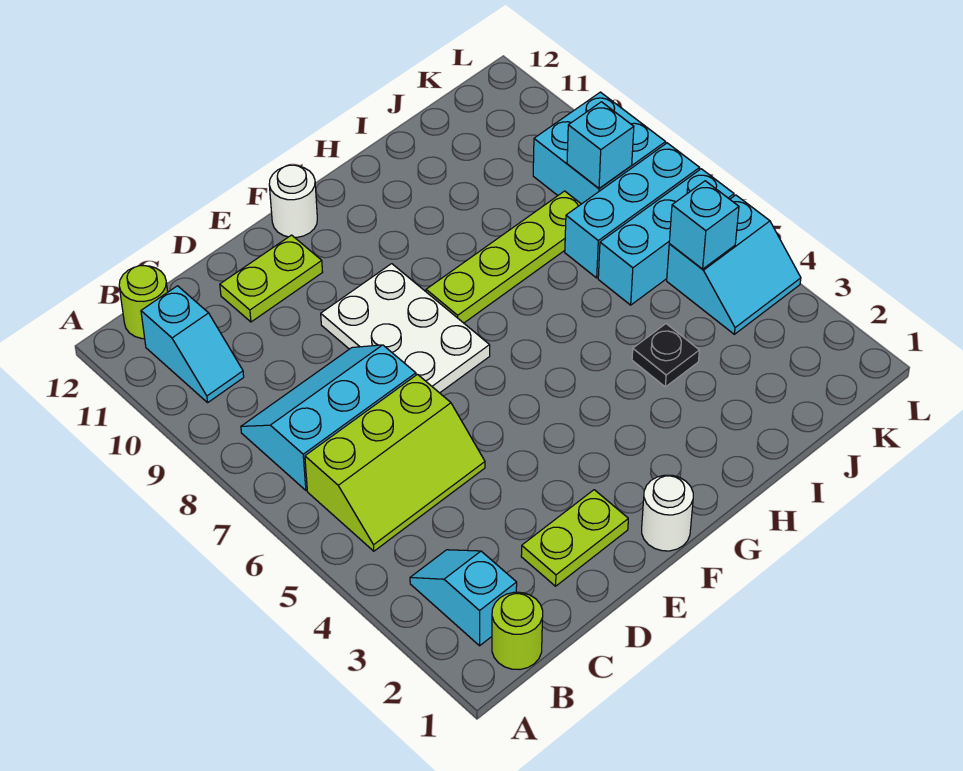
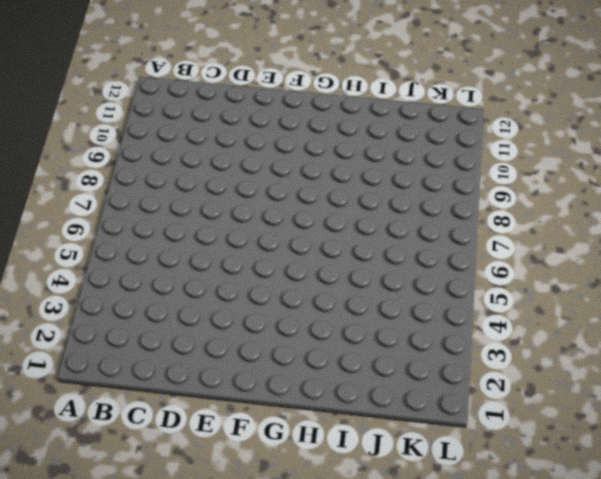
none -> lime 1x1 round brick [492,592,543,669]
none -> cyan 1x2 slope [410,550,517,646]
none -> lime 2x3 slope [305,374,485,551]

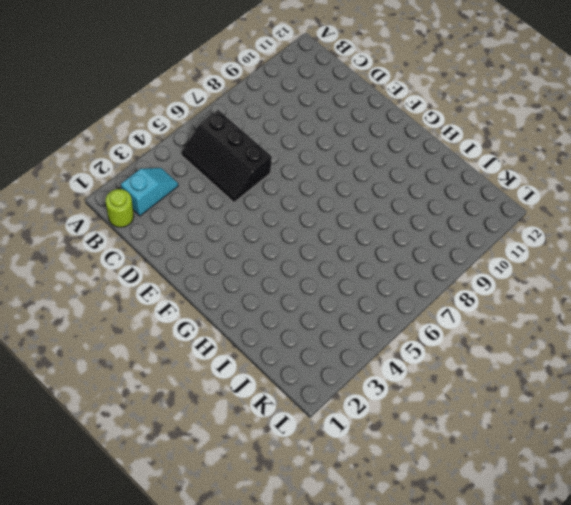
black 2x3 slope [182,110,272,202] -> lime 2x3 slope [305,374,485,551]
none -> cyan 2x3 slope [241,345,416,490]
none -> cyan 1x2 slope [141,286,244,402]
none -> lime 1x1 round brick [119,266,168,339]

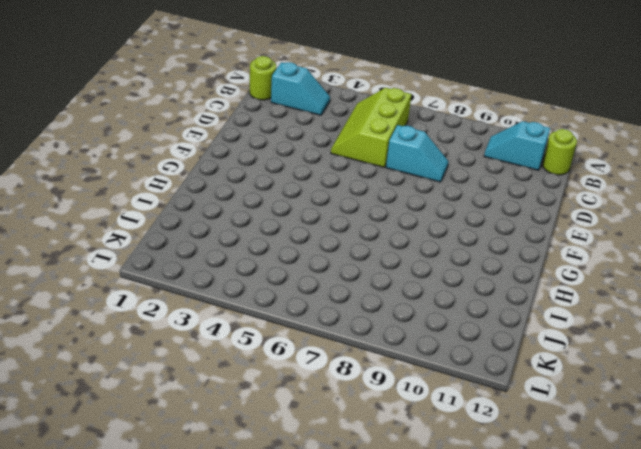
cyan 1x2 slope [386,125,448,182] -> cyan 2x3 slope [241,345,416,490]
none -> lime 1x2 plate [521,490,628,586]
none -> lime 1x2 plate [220,235,322,322]
none -> white 2x3 plate [321,264,490,393]

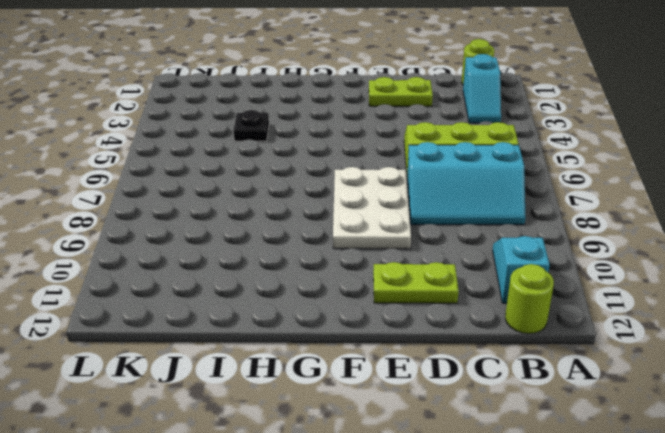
none -> white 1x1 round brick [642,475,693,551]
none -> white 1x1 round brick [269,165,317,237]
none -> lime 1x4 plate [426,191,581,323]

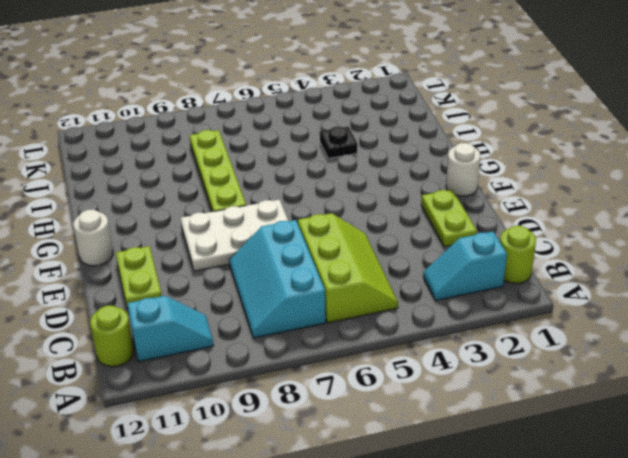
none -> cyan 1x3 brick [598,169,734,305]
none -> cyan 1x3 brick [565,143,700,278]
none -> cyan 2x2 slope [667,195,801,334]

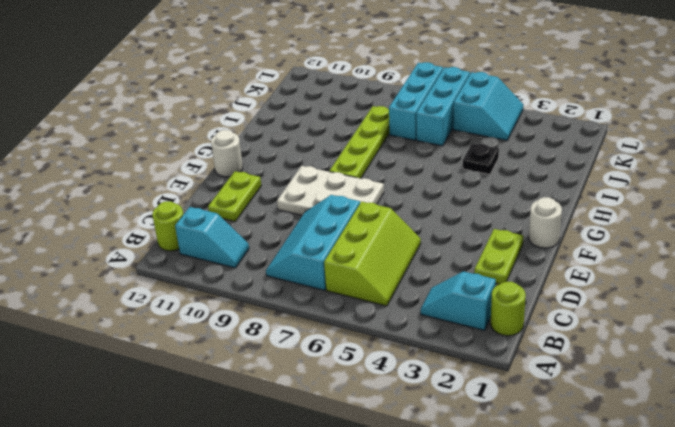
none -> cyan 2x2 brick [533,92,665,204]
none -> cyan 1x1 brick [669,181,739,269]
none -> cyan 1x1 brick [567,102,634,188]

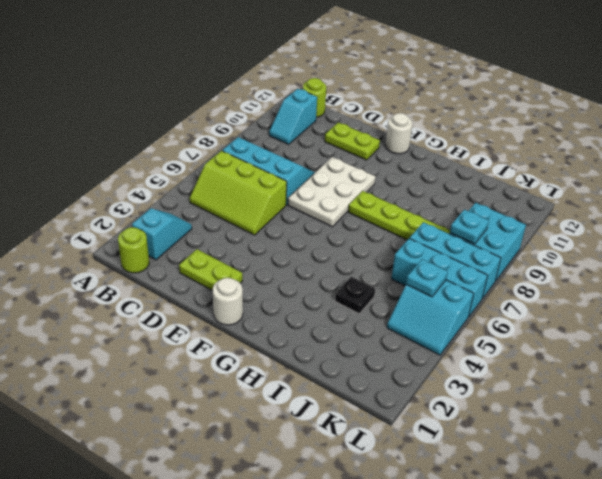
cyan 1x1 plate [406,259,448,297] -> cyan 1x1 brick [669,181,739,269]
cyan 1x1 plate [450,209,489,244] -> cyan 1x1 brick [567,102,634,188]

